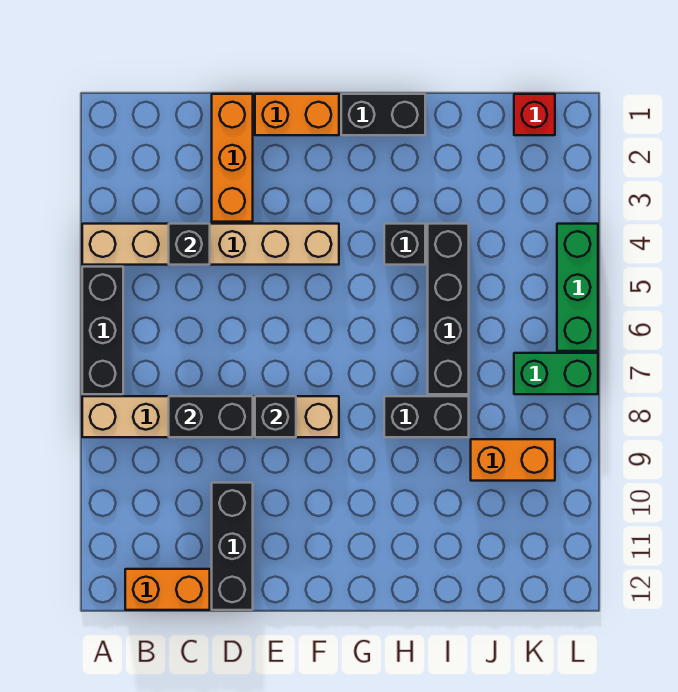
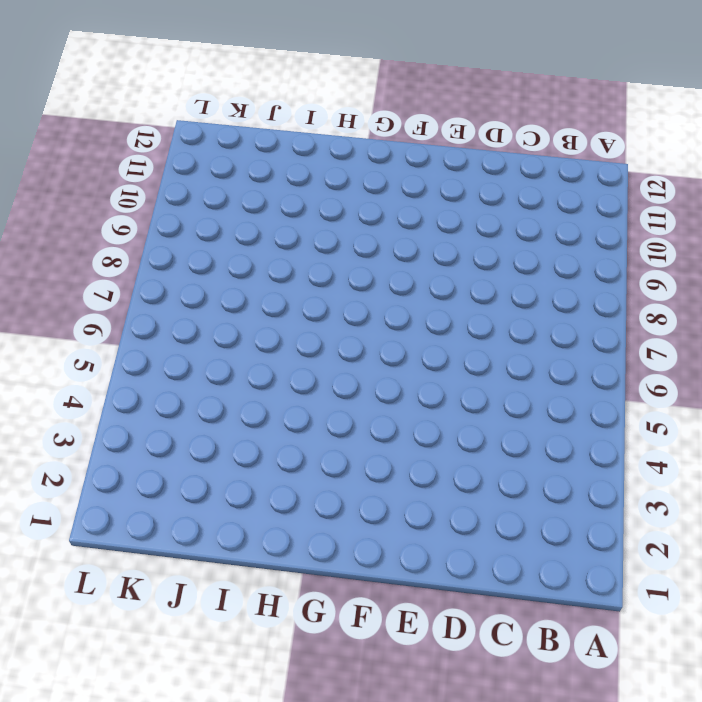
none -> tan 1x6 brick [82,224,339,265]
none -> black 1x3 brick [82,267,123,394]
none -> tan 1x6 brick [82,396,339,437]

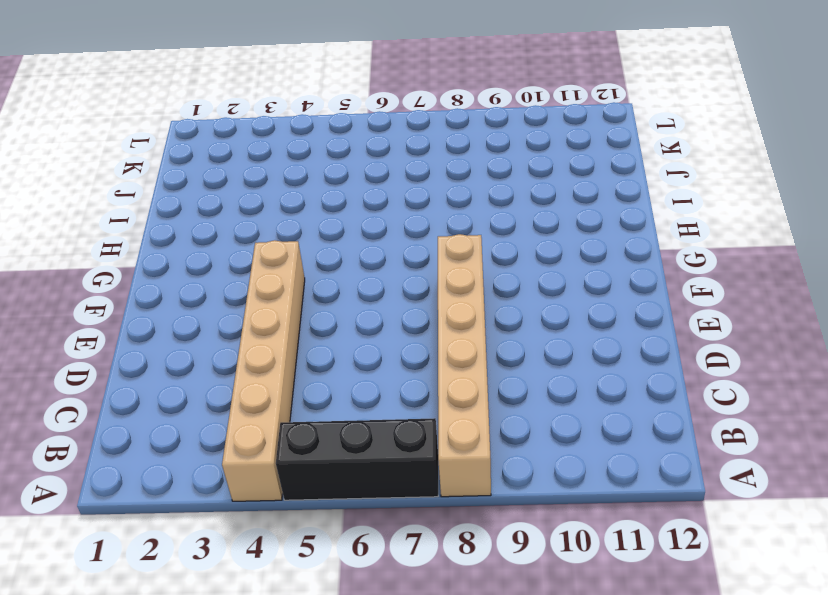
none -> orange 1x2 brick [125,569,210,610]
none -> orange 1x3 brick [212,94,253,222]
none -> black 1x3 brick [212,483,253,610]

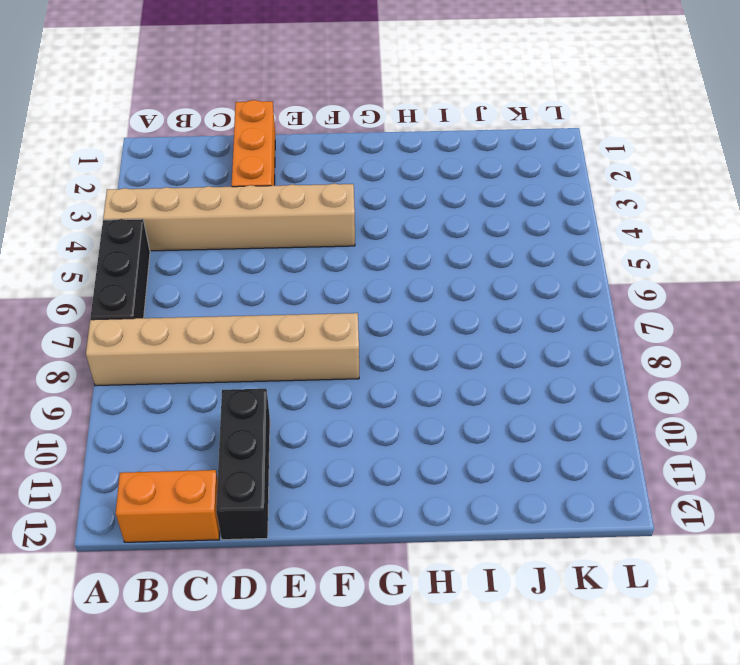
none -> orange 1x2 brick [255,94,339,135]
none -> black 1x2 brick [341,94,425,135]
none -> black 1x1 brick [384,224,425,265]

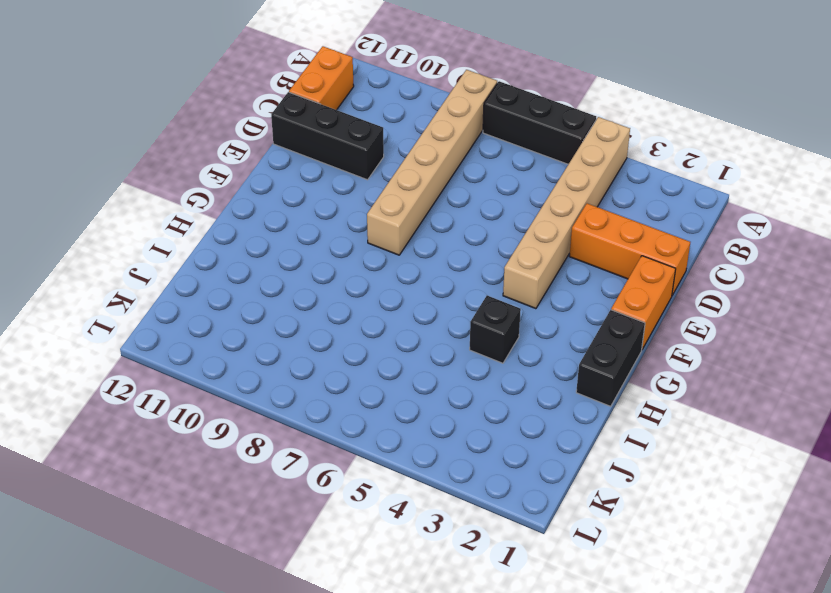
none -> black 1x2 brick [384,396,469,437]
none -> black 1x4 brick [428,224,469,394]
none -> orange 1x2 brick [471,439,555,481]

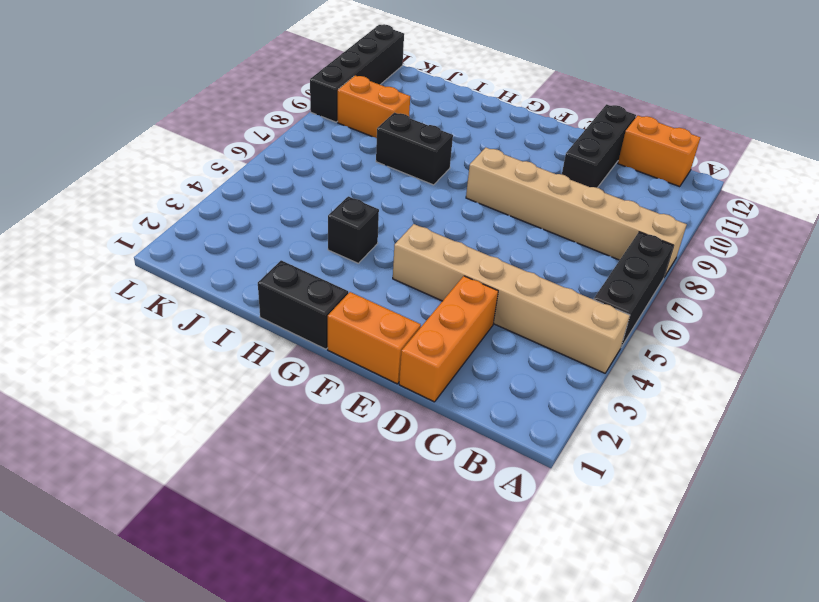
black 1x4 brick [310,24,404,122] -> black 1x4 brick moved to [428,224,469,394]
none -> red 1x1 brick [514,94,555,135]
none -> green 1x2 brick [514,353,598,394]
none -> green 1x3 brick [557,224,598,351]

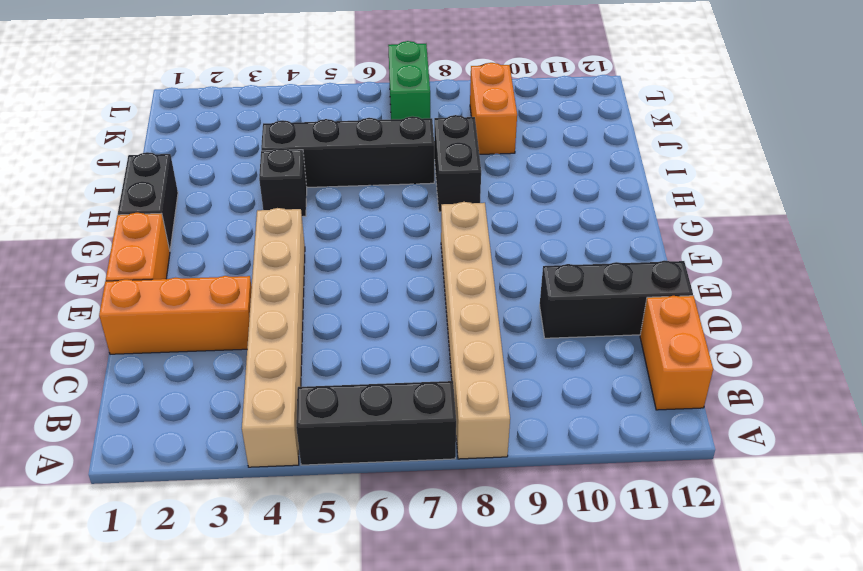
none -> red 1x1 brick [514,94,555,135]
none -> green 1x3 brick [557,224,598,351]
none -> black 1x1 brick [169,224,210,265]

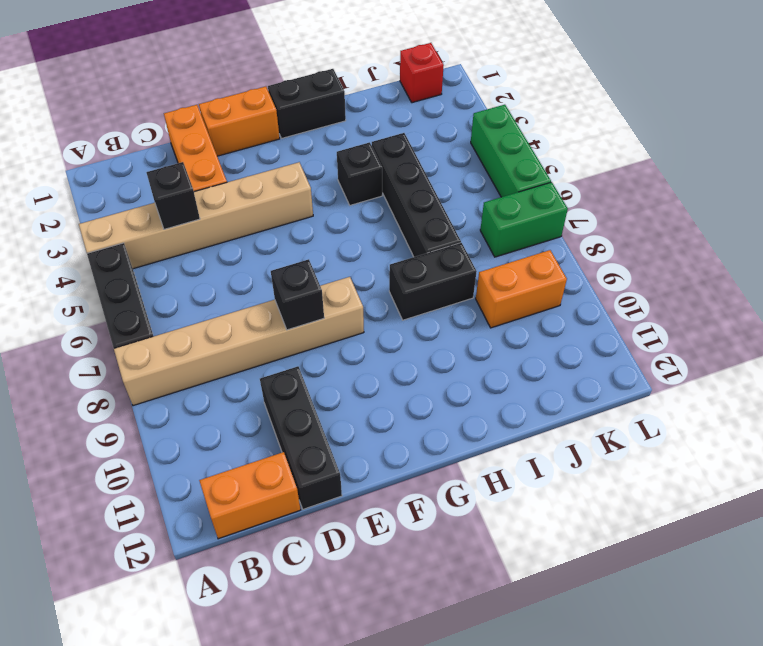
none -> black 1x2 brick [169,396,253,437]

